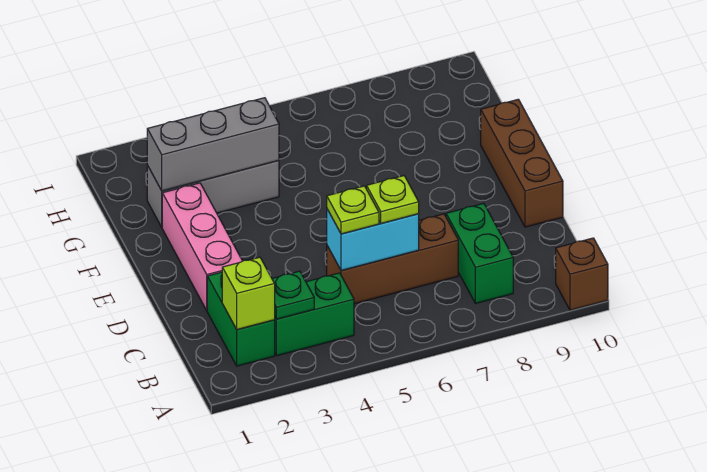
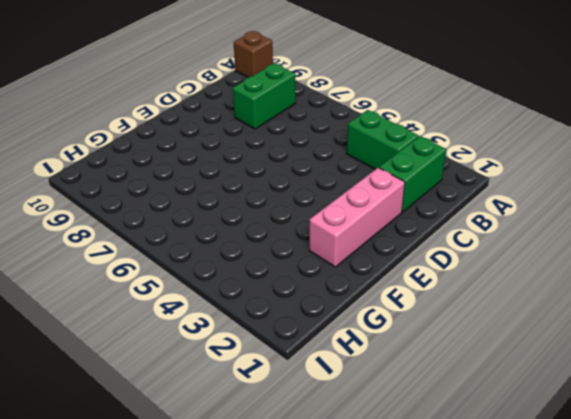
none -> brown 1x3 brick [327,214,458,304]
none -> brown 1x3 brick [481,99,563,227]
none -> grey 1x3 brick [147,160,279,227]

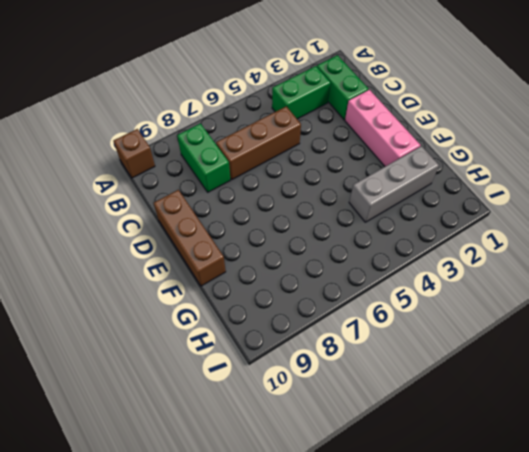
none -> lime 1x1 brick [222,257,275,329]
none -> green 1x1 plate [272,271,314,319]
none -> cyan 1x2 brick [327,209,419,271]

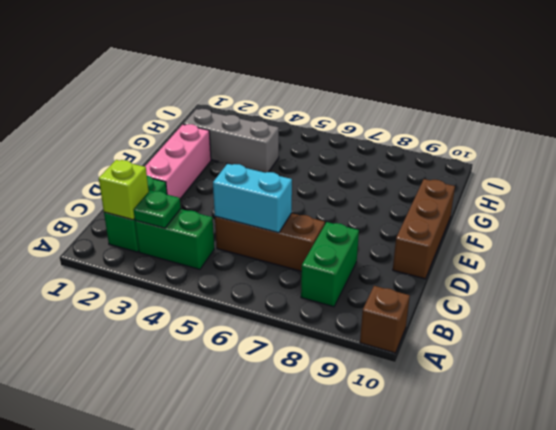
none -> grey 1x3 brick [147,98,279,191]
none -> lime 1x1 plate [327,186,379,234]
none -> lime 1x1 plate [367,176,419,223]

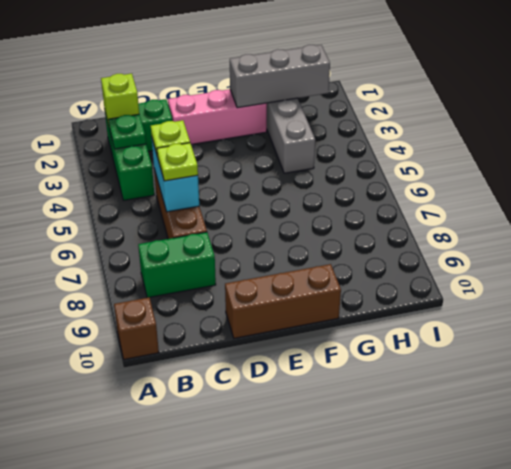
grey 1x3 brick [230,45,330,108] -> grey 1x3 brick turned to [147,98,279,191]

